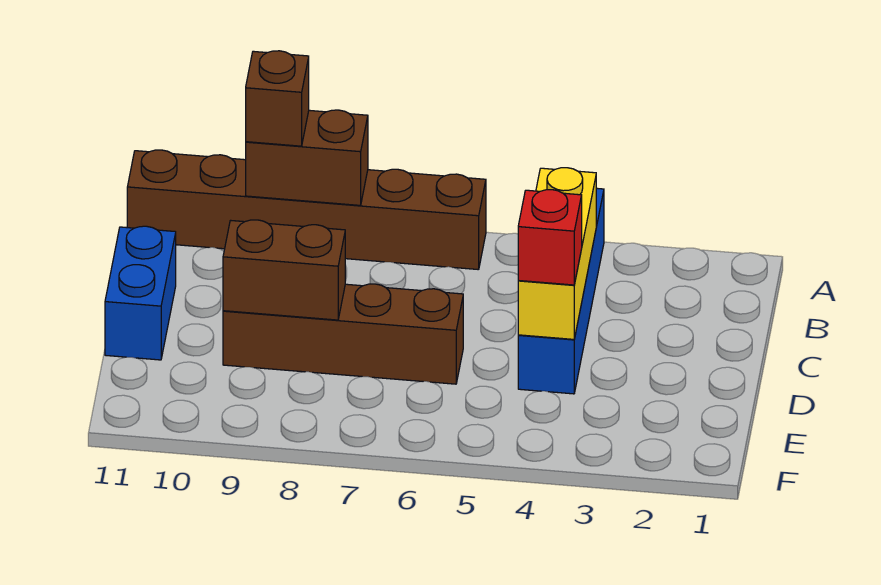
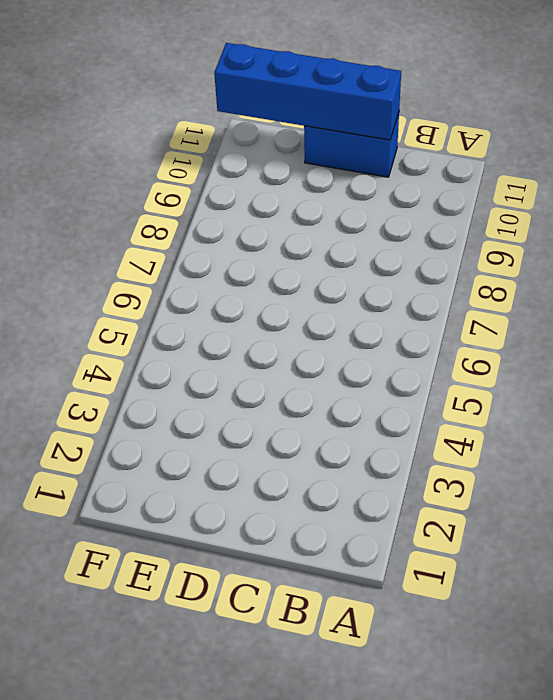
blue 1x4 brick [214,43,401,140] -> blue 1x4 brick moved to [518,188,604,394]
none -> brown 1x6 brick [127,150,486,270]
none -> brown 1x4 brick [223,284,463,384]

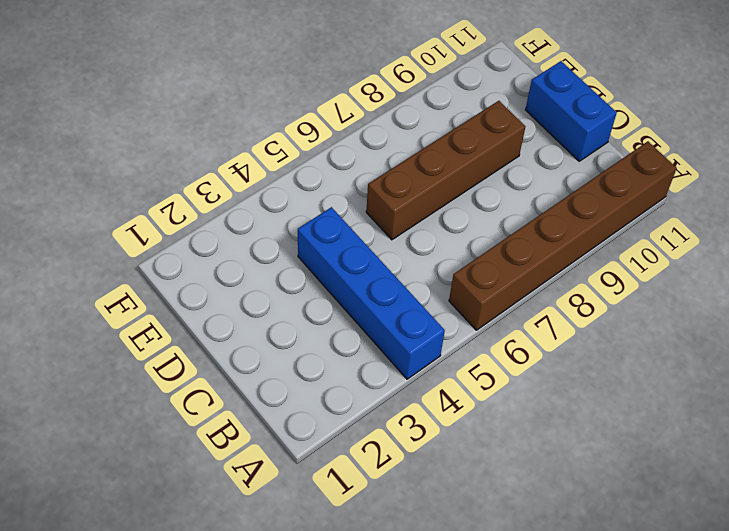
none -> brown 1x2 brick [246,110,368,205]
none -> yellow 1x3 brick [518,168,596,339]

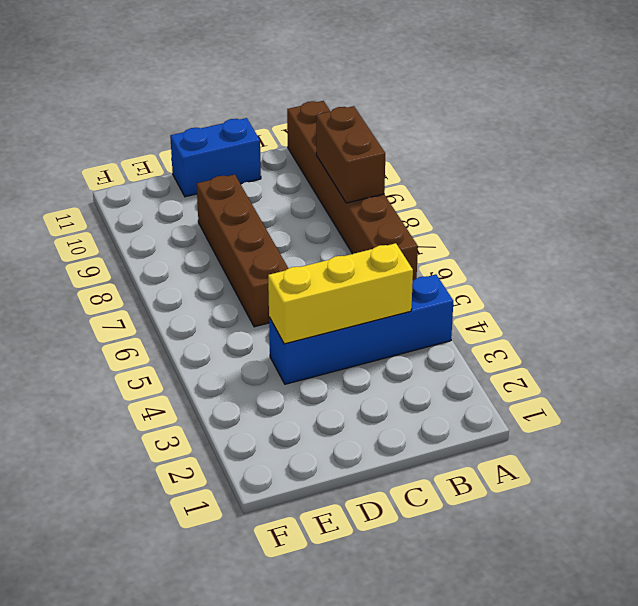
none -> brown 1x2 brick [223,220,345,320]
none -> brown 1x1 brick [246,51,309,146]

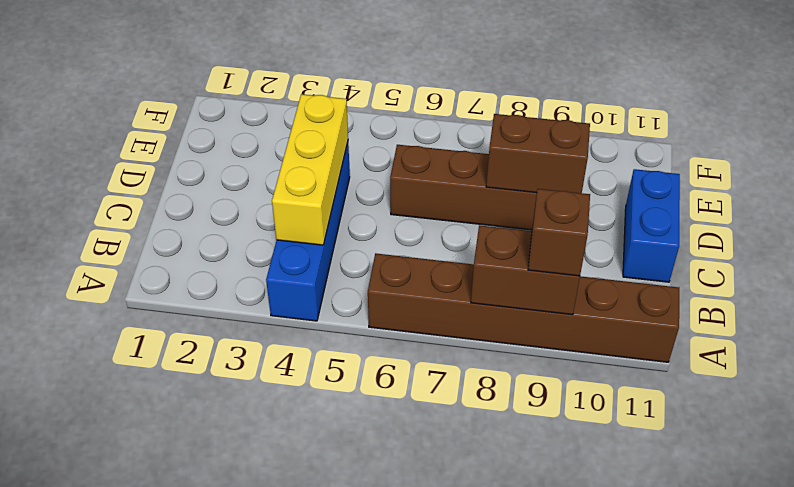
none -> red 1x1 brick [518,190,582,285]

